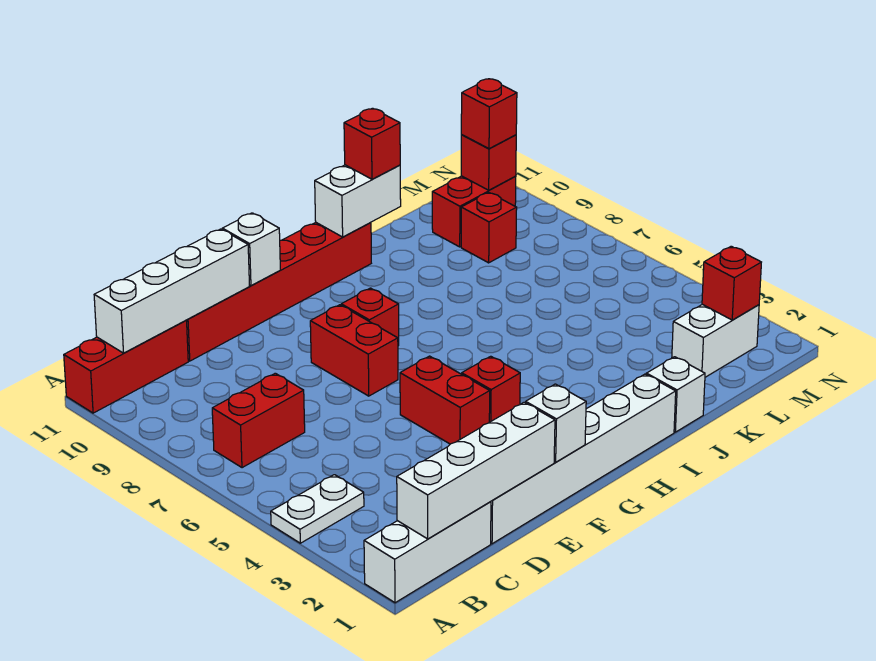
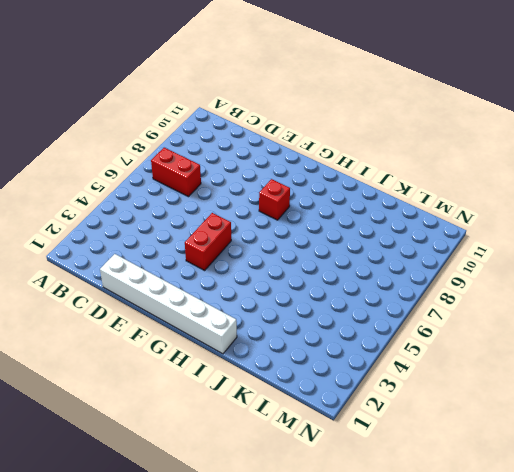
none -> white 1x3 brick [364,502,491,603]
none -> white 1x2 plate [271,475,364,543]
none -> red 1x3 brick [64,320,188,413]

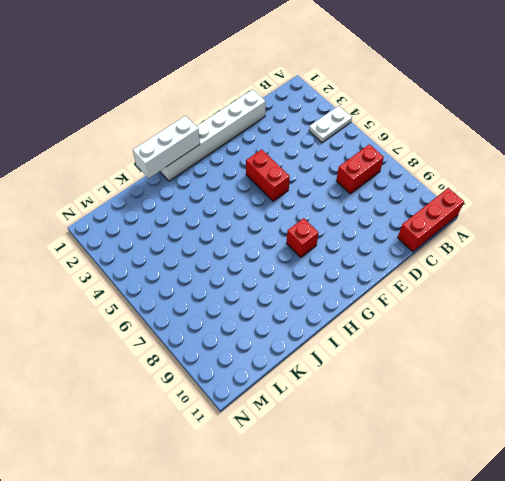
white 1x3 brick [133,116,200,178] -> white 1x3 brick moved to [364,502,491,603]
none -> red 1x6 brick [186,222,371,361]
none -> red 1x2 brick [310,305,398,396]
none -> red 1x1 brick [462,356,520,422]

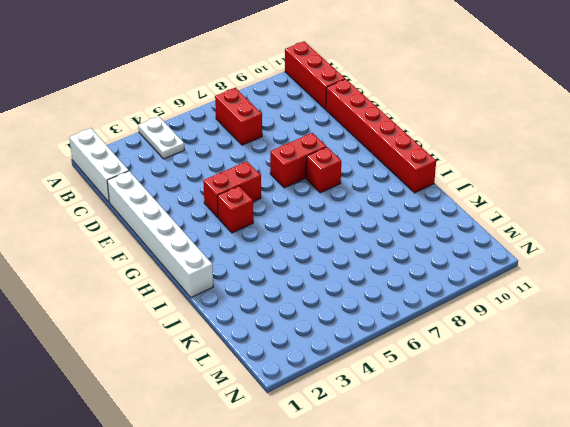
none -> white 1x1 brick [646,357,705,432]
none -> white 1x2 brick [672,304,759,377]
none -> red 1x1 brick [461,192,517,263]

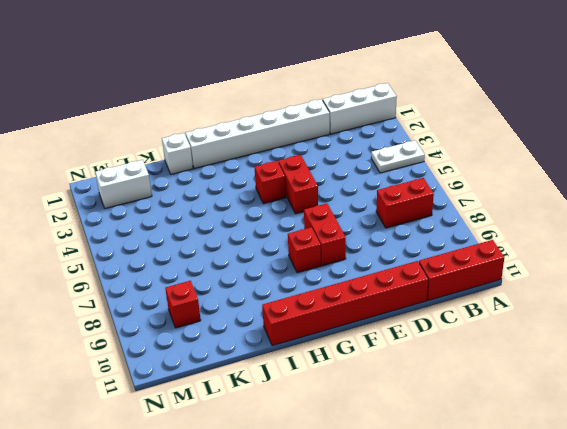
none -> red 1x2 brick [432,176,516,247]
none -> white 1x4 brick [397,402,555,539]
none -> white 1x4 brick [94,229,249,353]

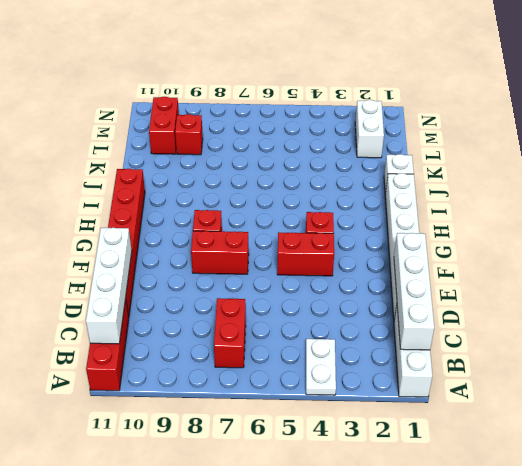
none -> white 1x1 brick [526,384,586,462]
none -> white 1x1 brick [222,213,280,286]
none -> white 1x2 brick [315,165,401,237]

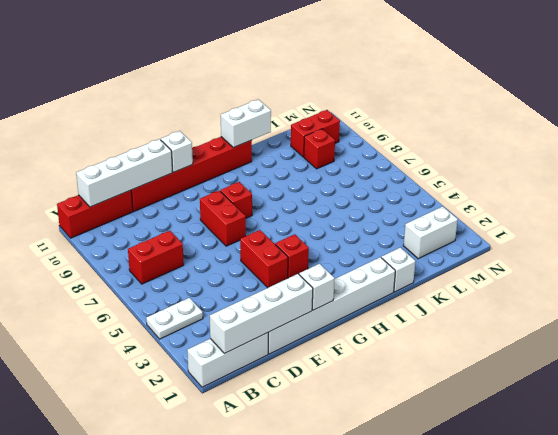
none -> red 1x1 brick [702,246,761,320]
none -> red 1x1 brick [461,135,516,190]
none -> red 1x1 brick [344,108,400,179]

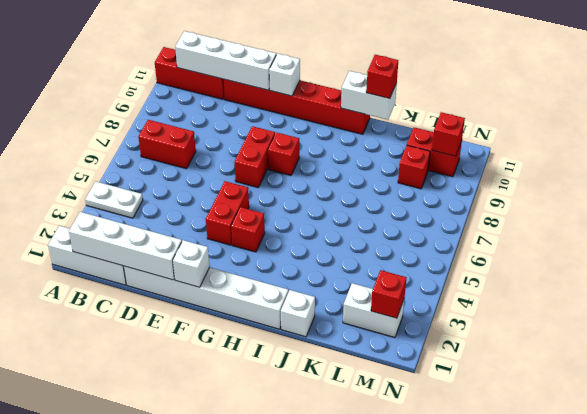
none -> red 1x1 brick [461,79,517,149]

